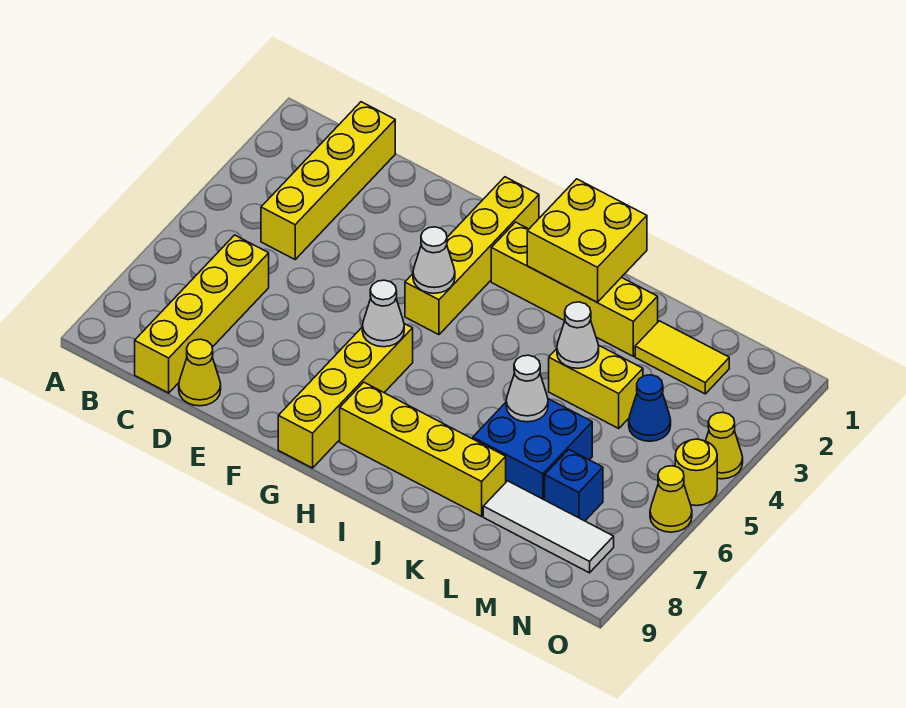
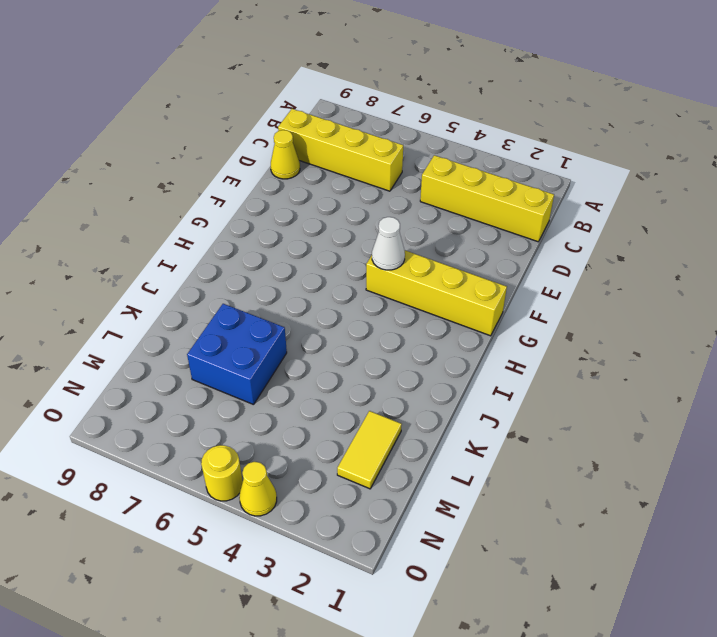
none -> yellow 1x4 brick [278,324,413,468]
none -> yellow 1x4 brick [491,222,658,356]
none -> yellow 1x4 brick [340,382,506,516]

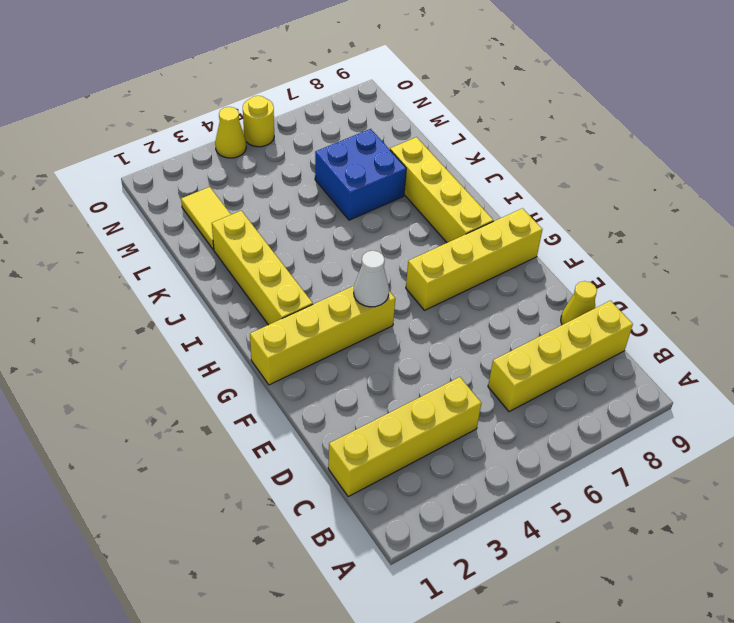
none -> yellow 1x2 brick [549,345,643,428]
none -> white 1x3 tile [483,481,614,573]
none -> blue 1x1 cone [629,375,671,441]

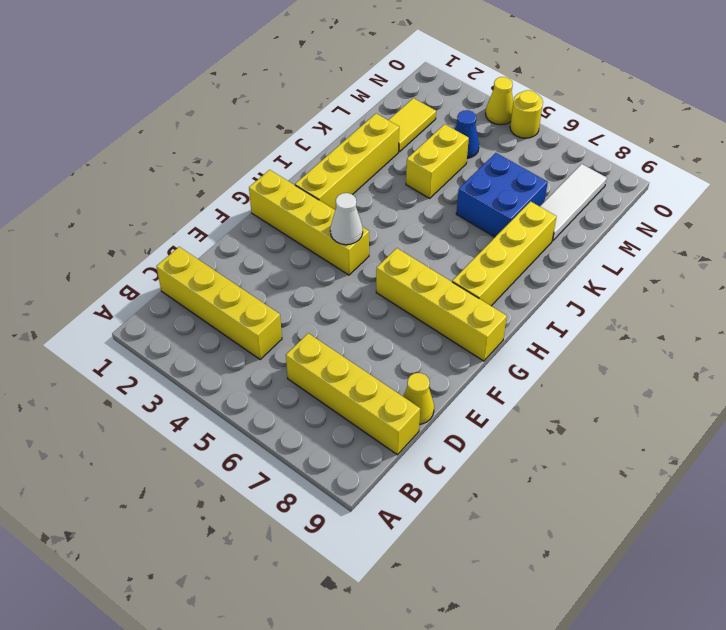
none -> blue 1x1 brick [545,450,603,521]
none -> yellow 1x1 cone [650,466,692,532]
none -> white 1x1 cone [362,280,404,347]

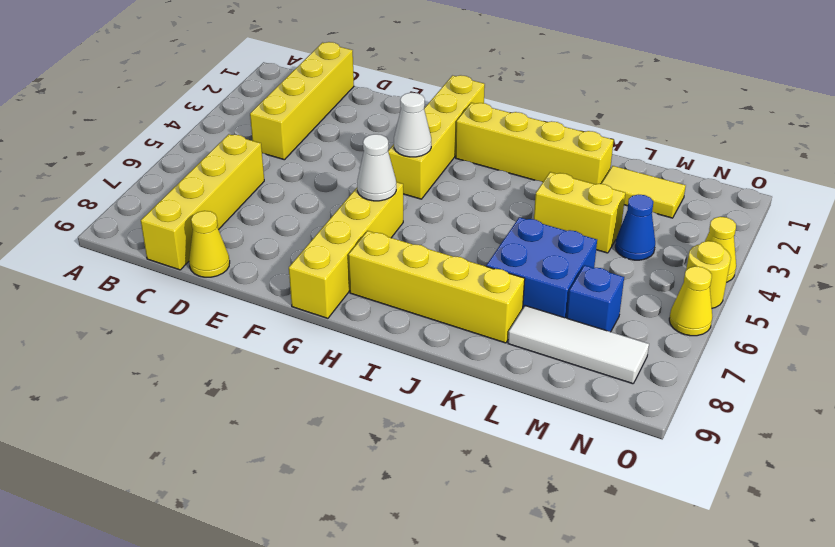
none -> yellow 2x2 brick [527,179,647,302]
none -> white 1x1 cone [557,302,599,368]
none -> white 1x1 cone [506,355,548,422]

